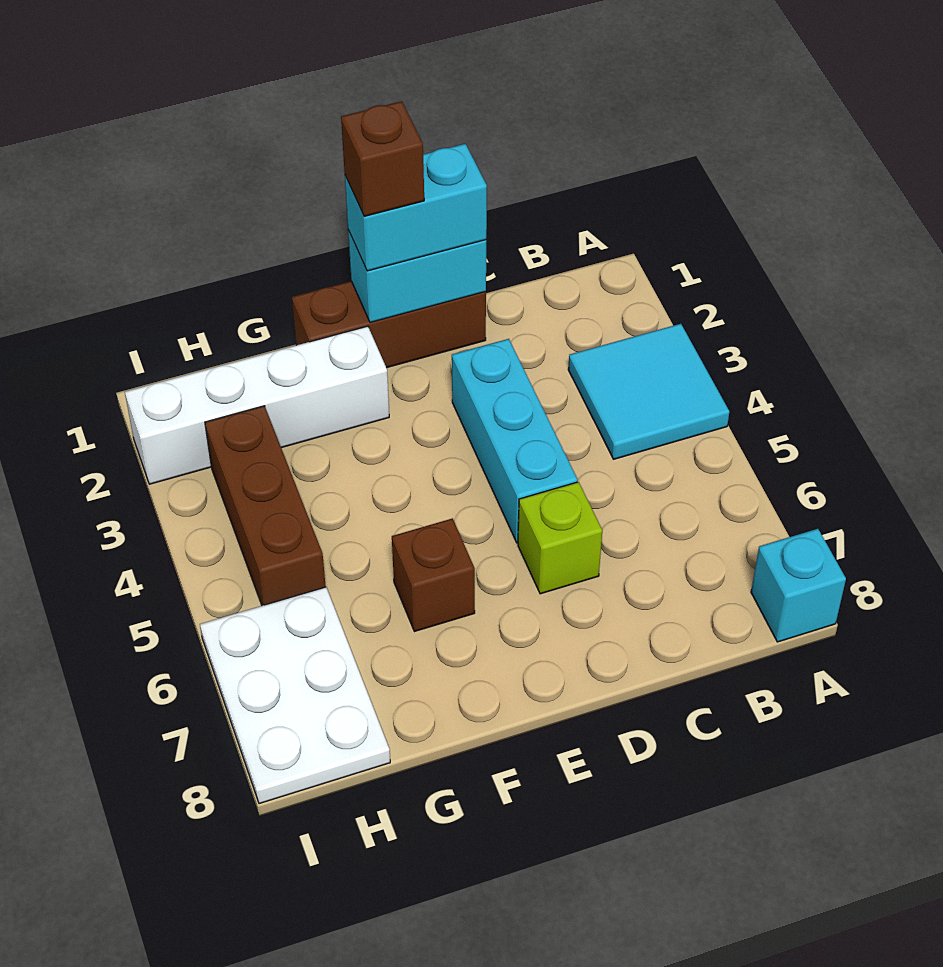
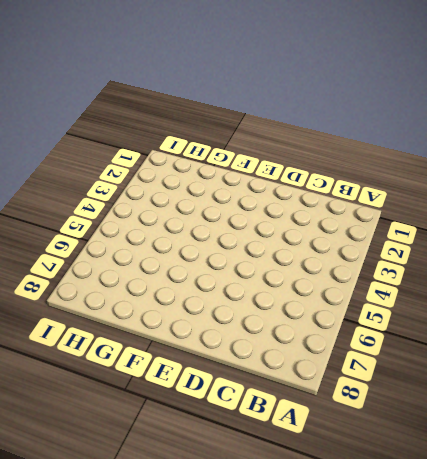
none -> cyan 2x2 tile [568,324,729,459]
none -> cyan 1x1 brick [751,529,846,642]
none -> brown 1x3 brick [292,281,486,368]

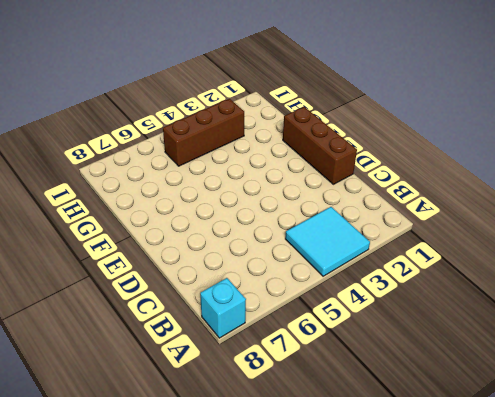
none -> cyan 1x3 brick [452,339,578,543]
none -> lime 1x1 brick [518,482,602,594]
none -> white 1x4 brick [125,326,389,484]

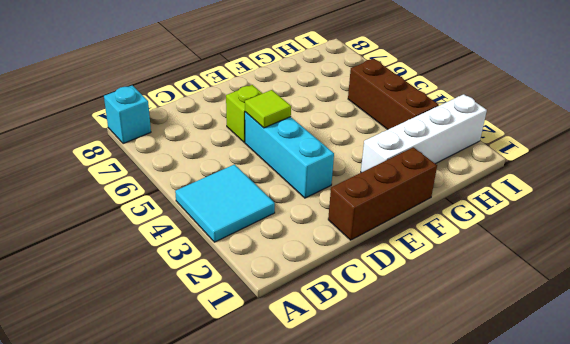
lime 1x1 tile [245,90,291,128] -> none
none -> brown 1x1 brick [392,518,475,632]
none -> white 2x3 plate [200,587,390,804]
none -> cyan 1x2 brick [348,230,486,323]

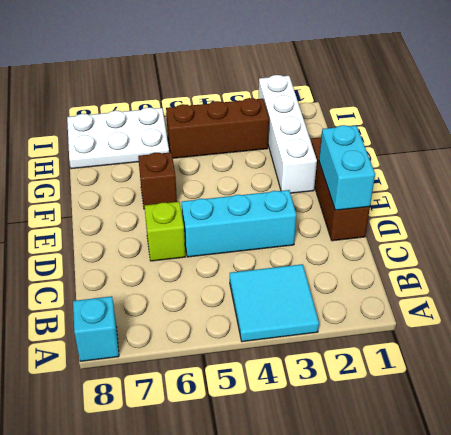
none -> cyan 1x2 brick [345,144,487,271]
none -> brown 1x1 brick [341,101,424,216]

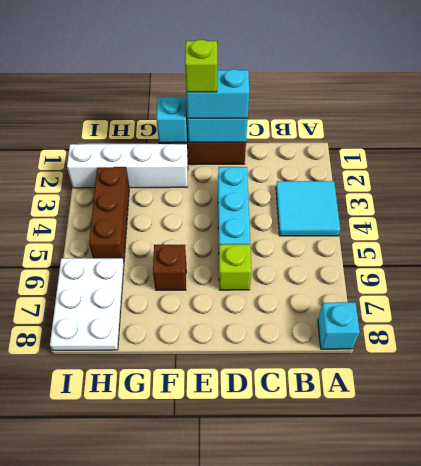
lime 1x1 brick [185,40,217,92] -> brown 1x1 brick [341,101,424,216]
cyan 1x1 brick [156,96,188,143] -> none

